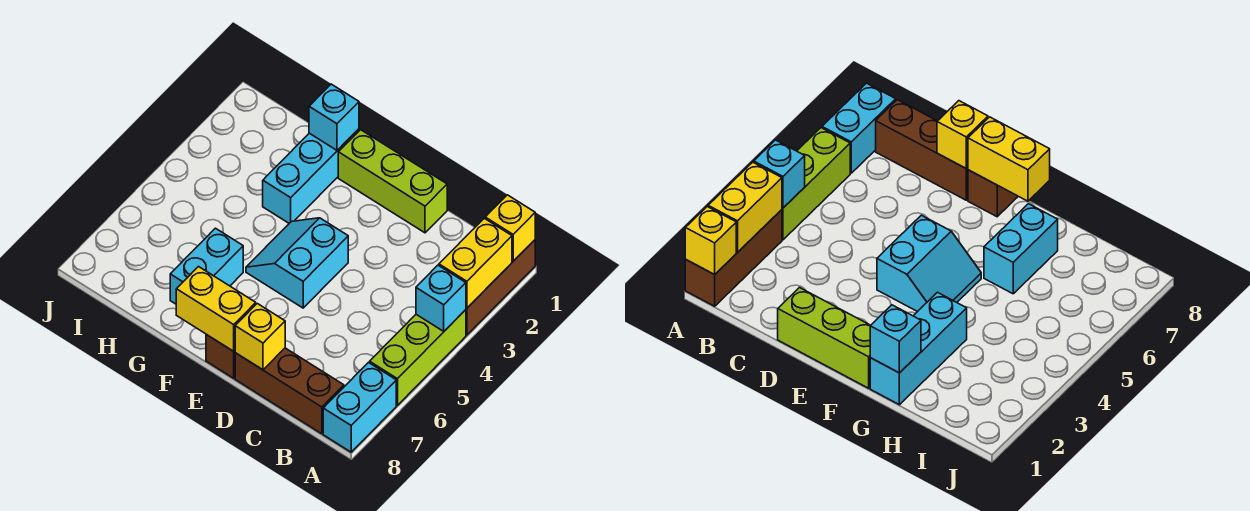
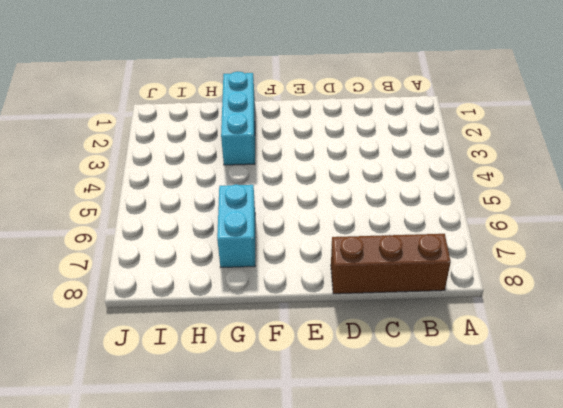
none -> brown 1x3 brick [466,240,535,335]
none -> lime 1x3 brick [370,310,466,405]
none -> cyan 1x2 brick [323,363,396,452]

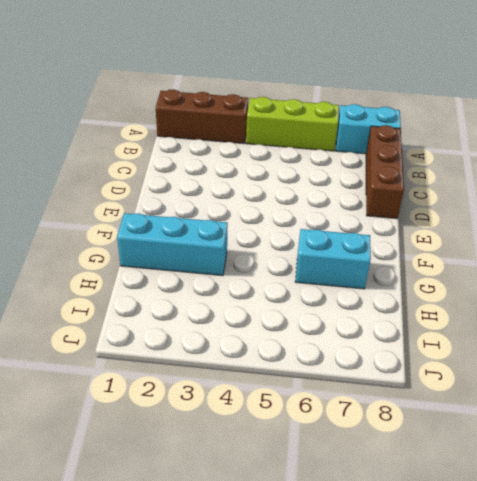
none -> lime 1x3 brick [338,130,447,233]
none -> cyan 2x2 slope [246,218,348,308]
none -> brown 1x1 brick [206,335,235,378]

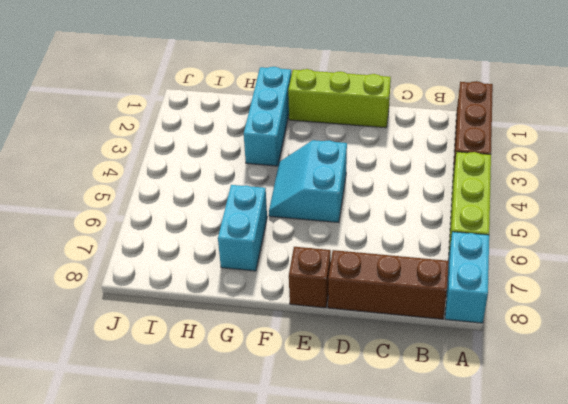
none -> yellow 1x1 brick [485,195,535,261]
none -> yellow 1x2 brick [439,218,512,308]
none -> cyan 1x1 brick [416,265,466,331]

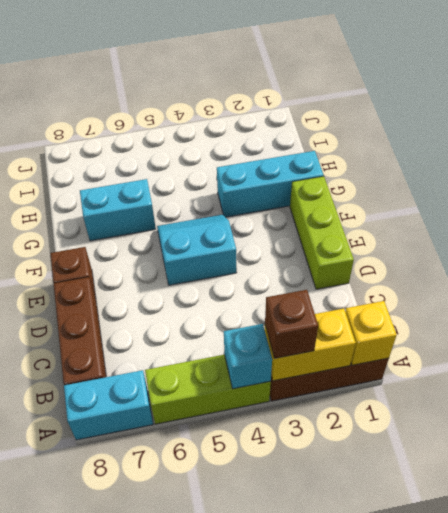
brown 1x1 brick [265,290,318,358] -> none
none -> yellow 1x1 brick [235,304,285,370]
none -> yellow 1x2 brick [176,267,256,351]
none -> cyan 1x1 brick [309,84,359,150]

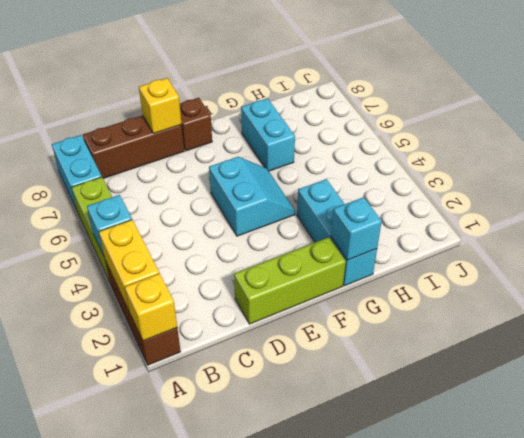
none -> yellow 1x2 brick [176,267,256,351]

